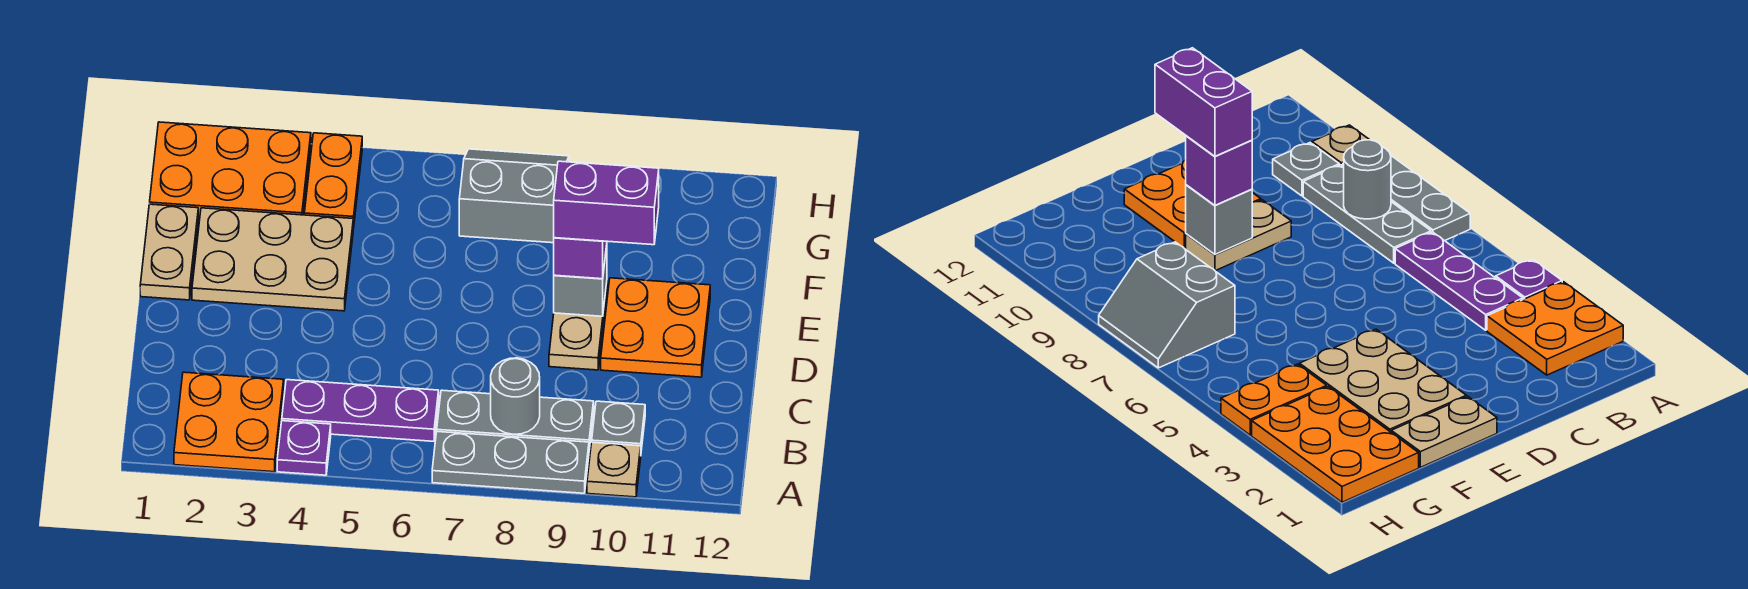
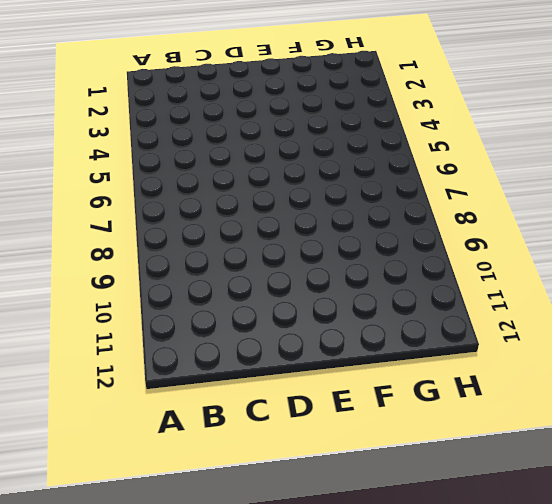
none -> orange 2x2 plate [174,372,284,472]
none -> purple 1x1 plate [277,421,331,475]
none -> grey 1x3 plate [432,432,589,493]

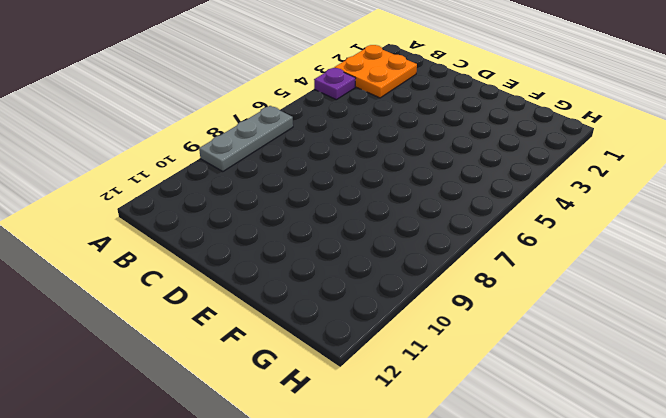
none -> tan 1x1 plate [587,442,641,497]
none -> purple 1x3 plate [282,380,439,441]
none -> grey 1x3 plate [437,390,594,449]

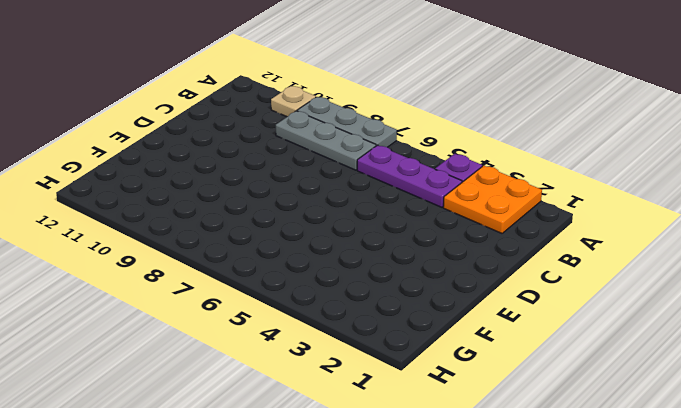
none -> grey 1x1 plate [592,401,645,450]
none -> tan 1x2 plate [549,283,607,370]
none -> orange 2x2 plate [601,278,710,377]

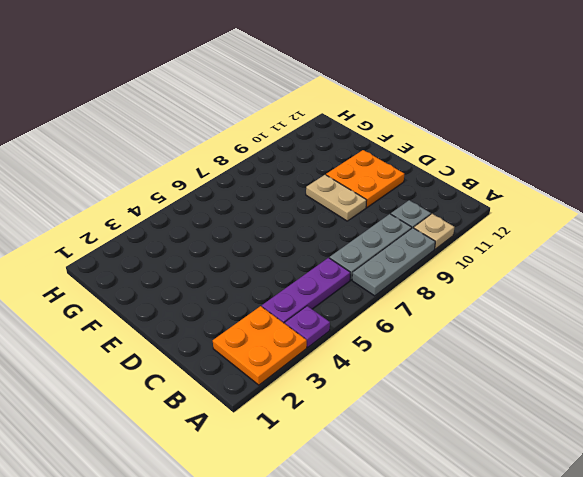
none -> tan 1x2 plate [140,204,198,300]
none -> tan 2x3 plate [192,208,353,311]
none -> orange 2x3 plate [150,122,311,218]

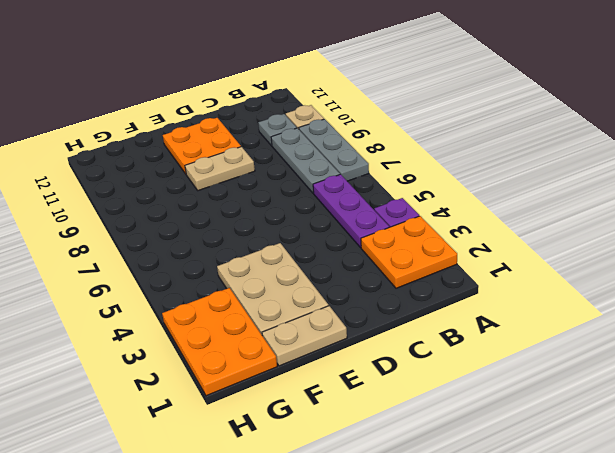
none -> orange 1x2 plate [304,133,362,228]
none -> grey 2x2 slope [459,149,569,243]
none -> grey 1x1 round brick [491,358,540,434]

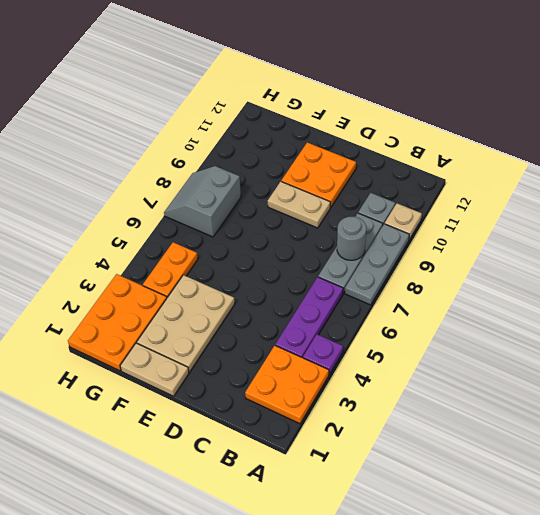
orange 1x2 plate [143,242,198,298] -> orange 1x2 plate turned to [304,133,362,228]
none -> grey 1x1 brick [554,245,607,316]
none -> purple 1x1 brick [554,238,607,279]
none -> purple 1x2 brick [554,161,659,245]

